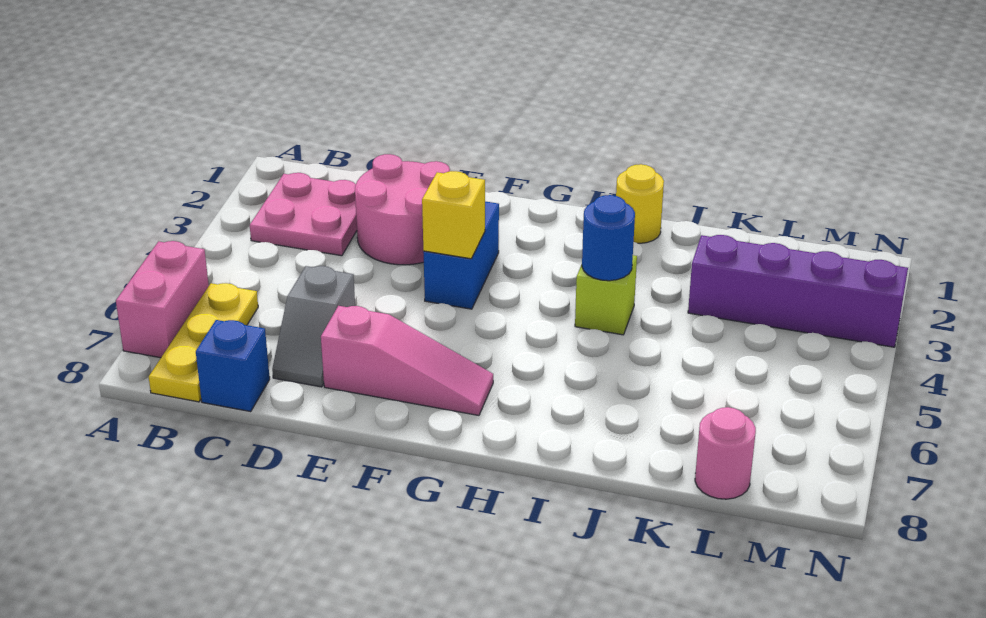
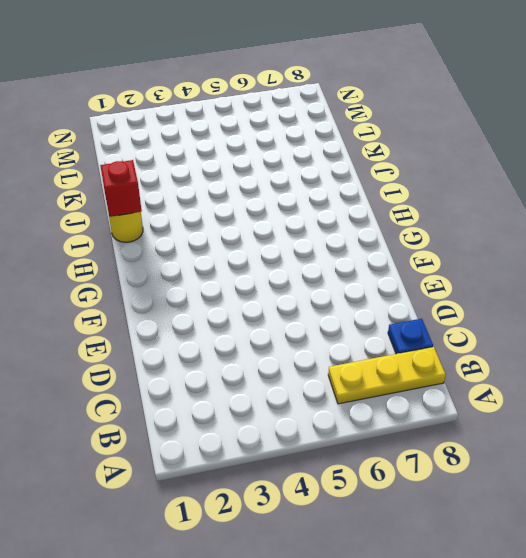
blue 1x1 plate [388,319,433,354] -> blue 1x1 brick [196,320,270,411]
red 1x1 brick [100,160,142,217] -> none
none -> pink 1x2 brick [116,241,209,358]
none -> pink 2x2 plate [250,173,357,256]
none -> pink 2x2 round brick [355,154,450,265]

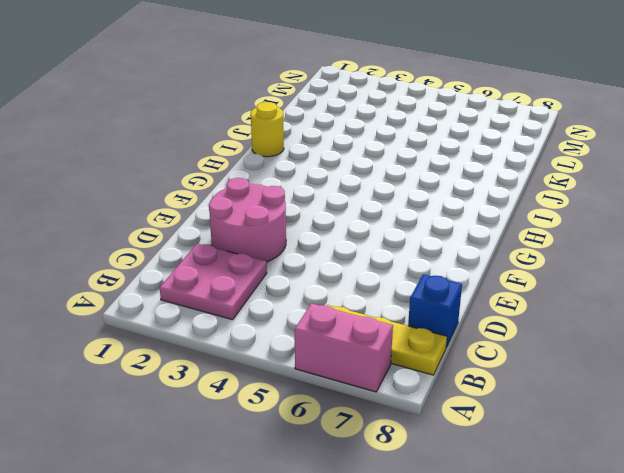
none -> grey 1x2 slope [272,266,355,387]
none -> pink 1x3 slope [321,306,493,415]
none -> blue 1x2 brick [423,201,499,309]

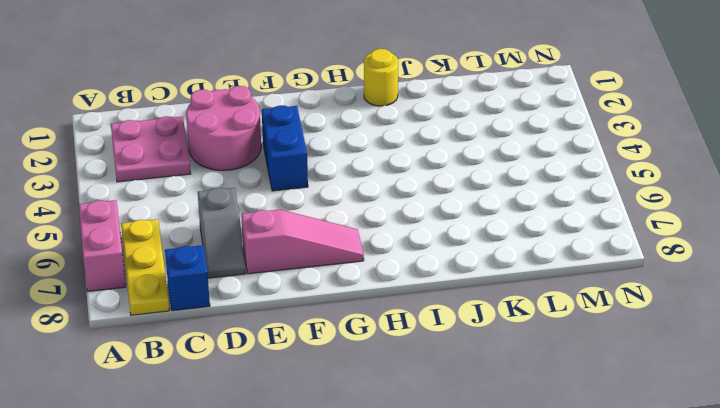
none -> lime 1x1 brick [575,255,637,335]
none -> purple 1x4 brick [688,235,908,347]
none -> pink 1x1 round brick [695,407,756,499]

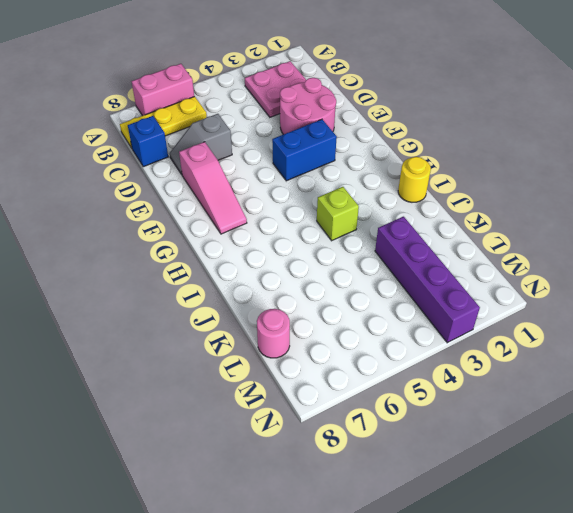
none -> yellow 1x1 brick [422,171,485,259]
none -> blue 1x1 round brick [582,195,635,281]

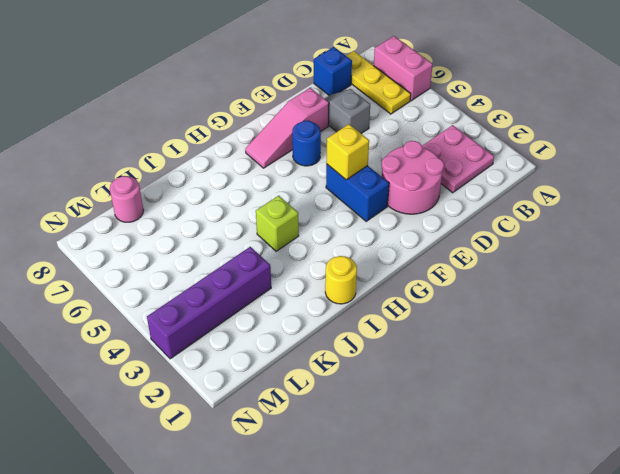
blue 1x1 round brick [292,121,321,166] -> blue 1x1 round brick moved to [582,195,635,281]

